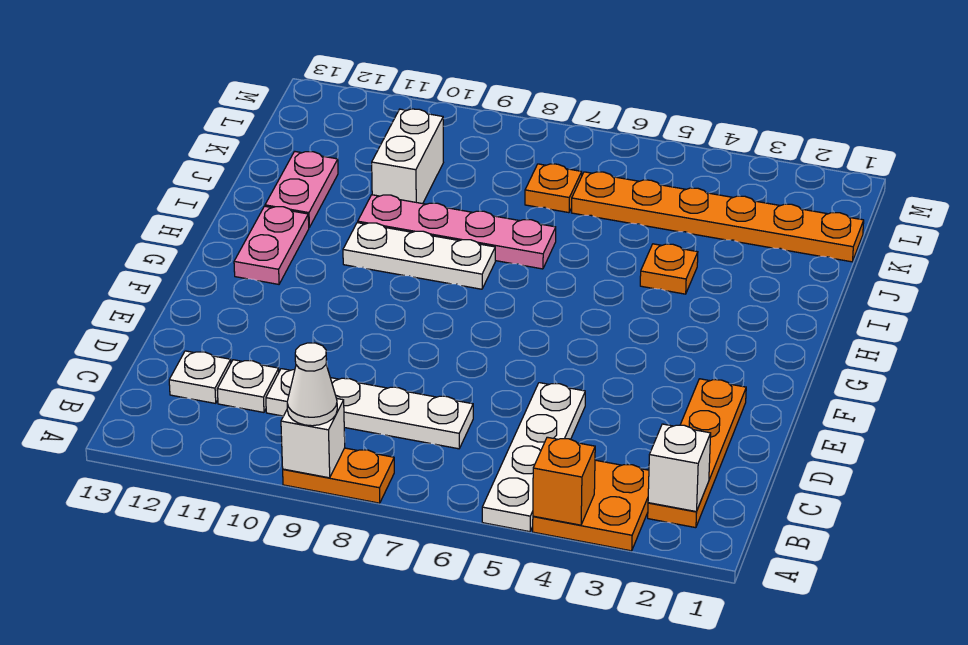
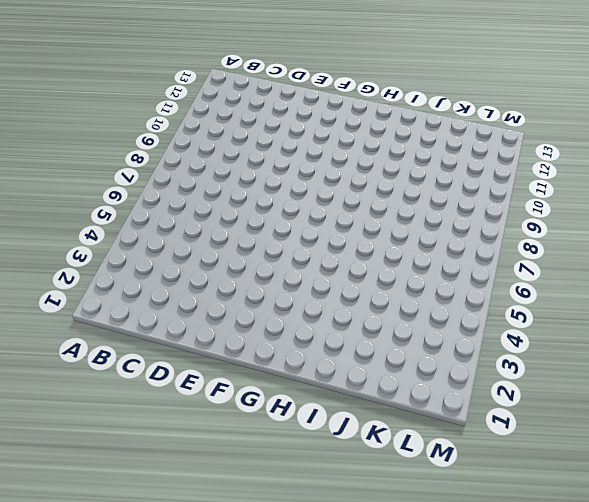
none -> orange 2x2 plate [533,460,649,551]
none -> white 1x4 plate [482,383,585,532]
none -> orange 1x2 plate [283,448,394,503]

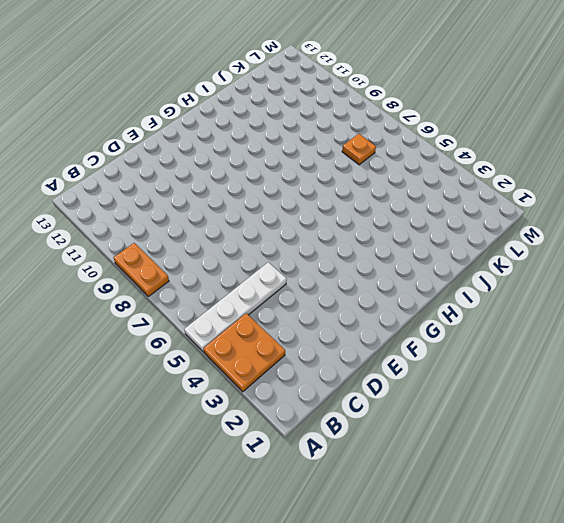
none -> orange 1x4 plate [648,379,746,528]
none -> white 1x4 plate [266,369,473,449]
none -> white 1x1 plate [217,360,279,412]

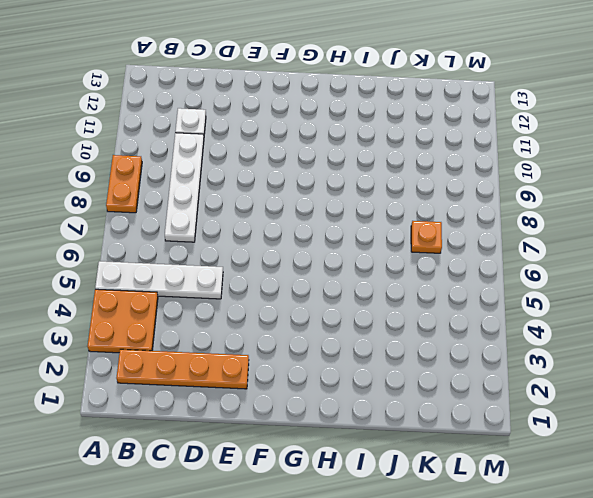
none -> white 1x1 plate [169,351,231,403]
none -> pink 1x2 plate [234,206,309,284]
none -> white 1x3 plate [343,223,495,289]

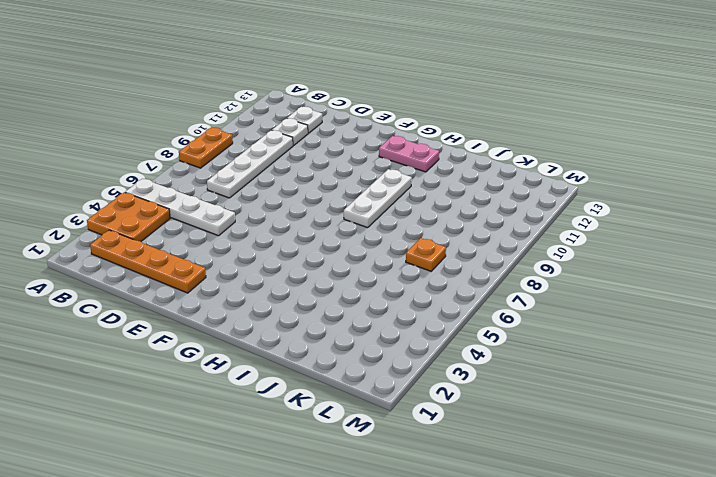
none -> orange 1x1 plate [640,244,698,294]
none -> pink 1x4 plate [358,195,556,269]
none -> pink 1x2 plate [265,151,338,227]

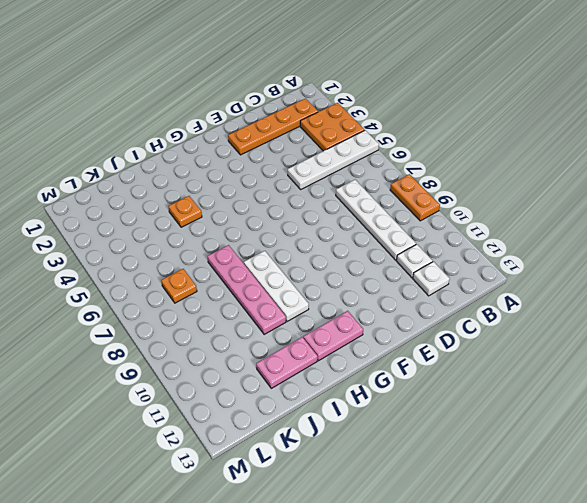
none -> white 1x2 brick [372,109,443,204]
none -> orange 1x6 plate [572,172,864,262]
none -> orange 1x1 brick [533,437,595,525]

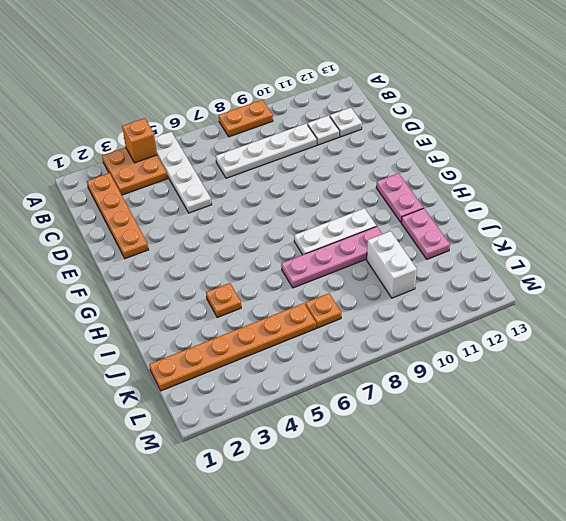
none -> white 1x1 brick [281,398,345,478]
none -> white 1x1 brick [648,424,711,512]
none -> white 1x1 cone [287,343,337,426]

